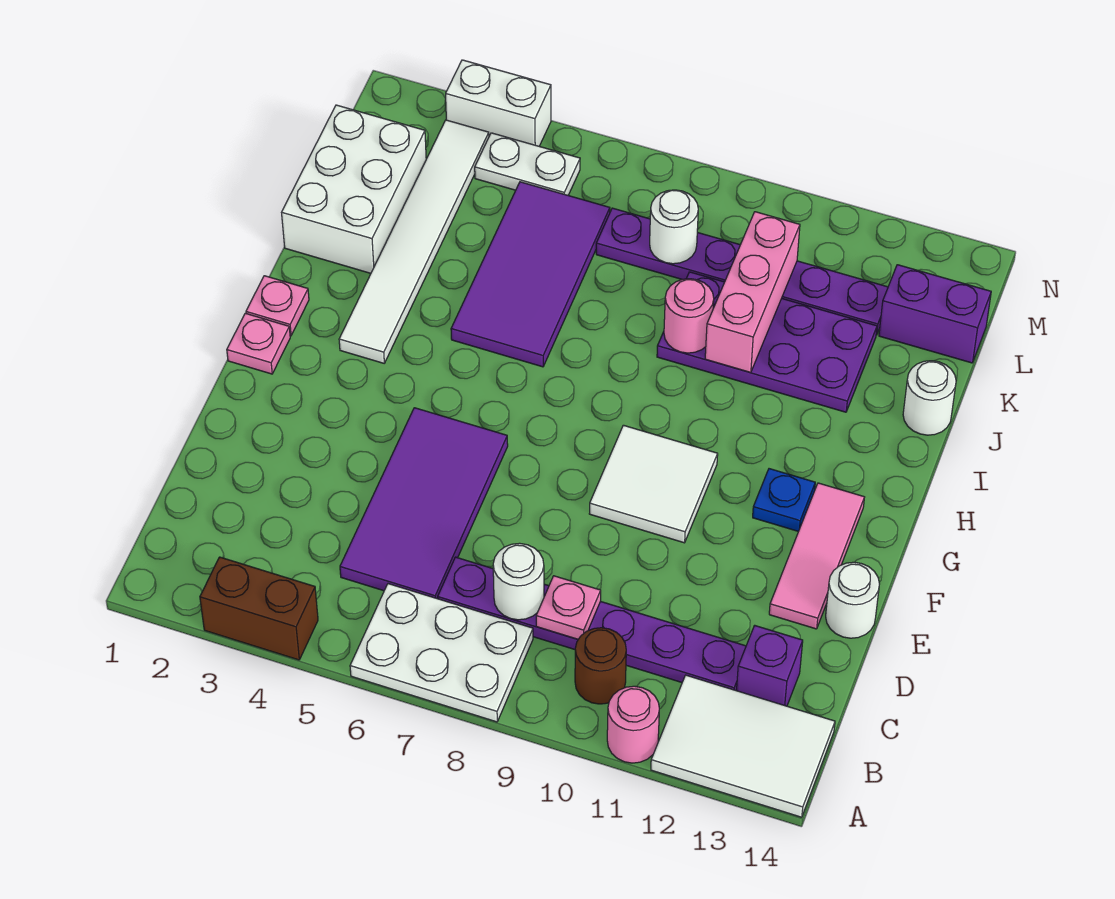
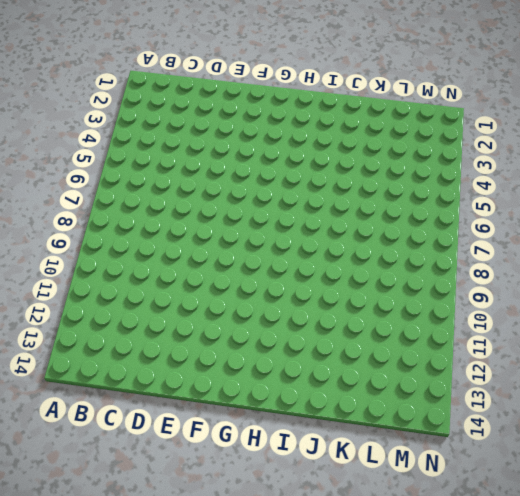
none -> brown 1x2 brick [200,557,318,660]
none -> white 2x3 plate [350,584,533,722]
none -> pink 1x1 round brick [607,686,659,763]

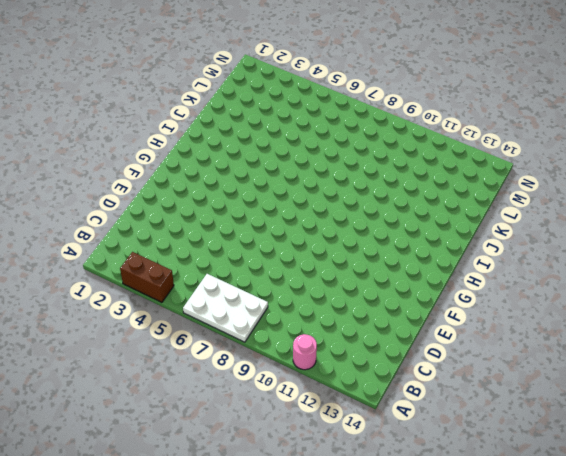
none -> white 2x3 tile [651,675,835,817]
none -> brown 1x1 round brick [575,628,626,704]
none -> purple 2x4 tile [340,408,508,599]

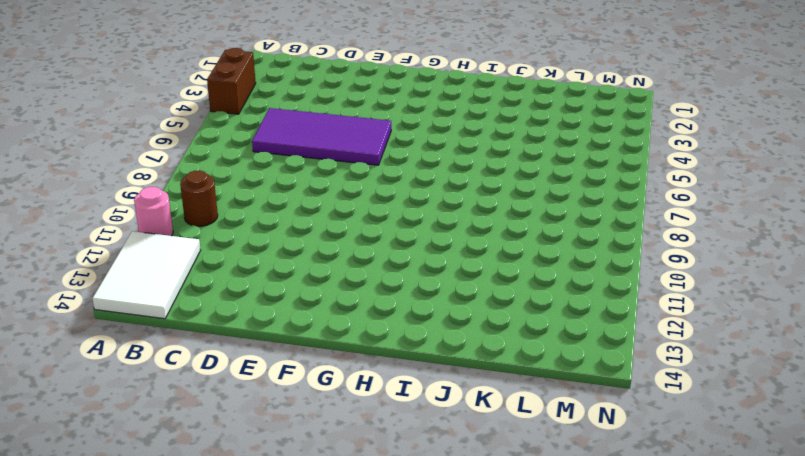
none -> white 2x3 plate [350,584,533,722]
none -> purple 1x6 plate [438,557,746,691]
none -> purple 1x1 brick [737,625,803,706]

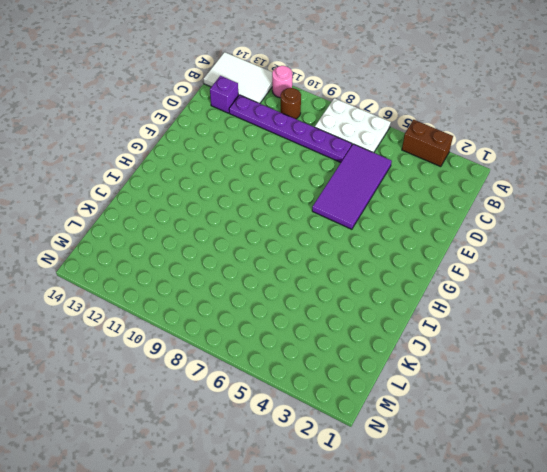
none -> pink 1x3 tile [769,483,864,629]
none -> white 1x1 round brick [826,562,879,638]
none -> white 2x2 tile [589,425,718,543]

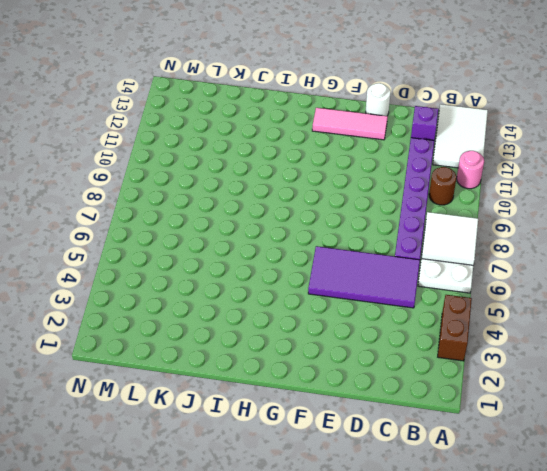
white 2x2 tile [421,212,478,265] -> white 2x2 tile moved to [589,425,718,543]
none -> pink 1x1 plate [227,313,290,374]
none -> blue 1x1 plate [753,469,815,531]
none -> pink 1x1 plate [246,276,309,336]

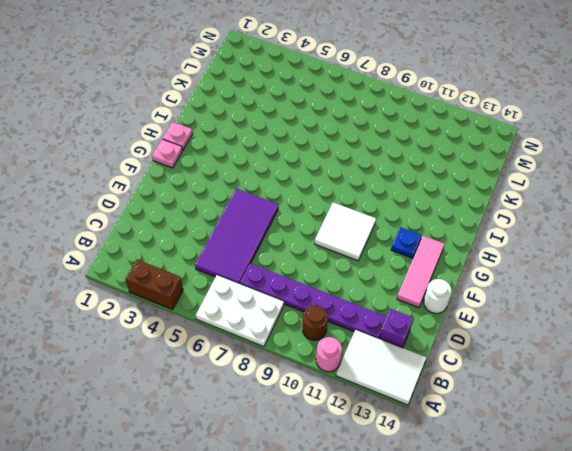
none -> white 1x6 tile [339,120,489,363]
none -> purple 2x4 tile [451,182,610,367]
none -> white 2x3 brick [282,105,426,273]

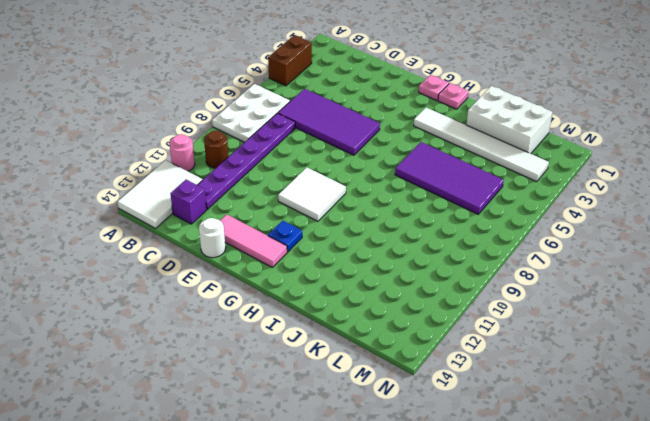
none -> purple 2x4 plate [657,272,877,412]
none -> white 1x1 round brick [903,361,956,435]
none -> purple 1x6 plate [596,208,888,335]

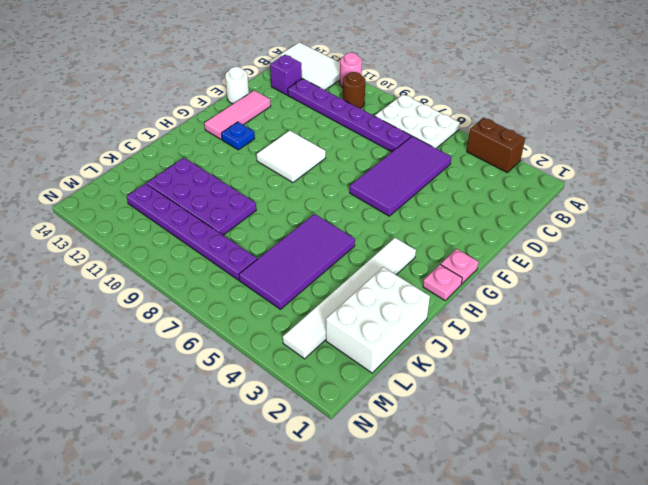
none -> white 1x1 round brick [903,361,956,435]
none -> purple 1x2 brick [879,265,991,363]
none -> white 1x2 plate [475,133,580,195]

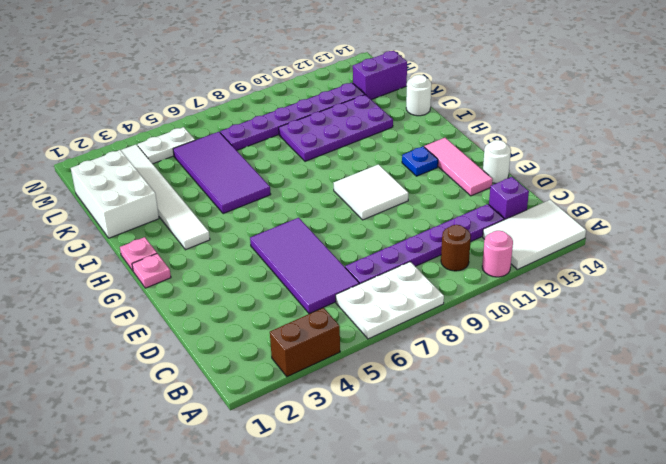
none -> white 1x2 brick [446,60,551,146]
none -> white 1x1 round brick [493,543,544,620]
none -> pink 1x1 plate [536,576,601,639]

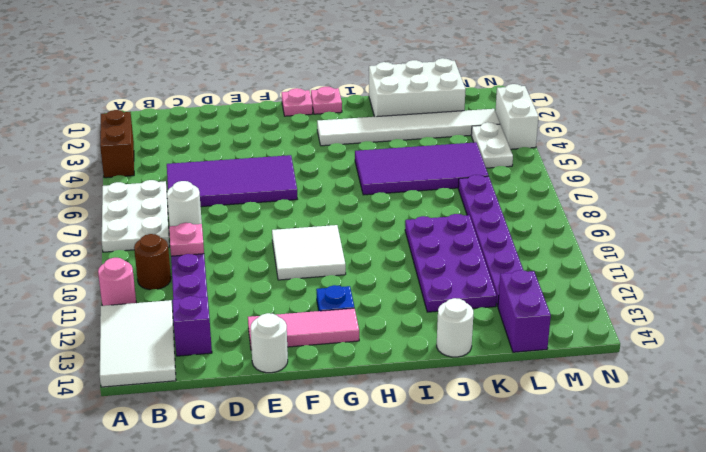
none -> pink 1x1 round brick [664,279,714,353]
none -> pink 1x3 brick [705,212,800,372]
none -> white 1x1 round brick [650,190,698,264]

